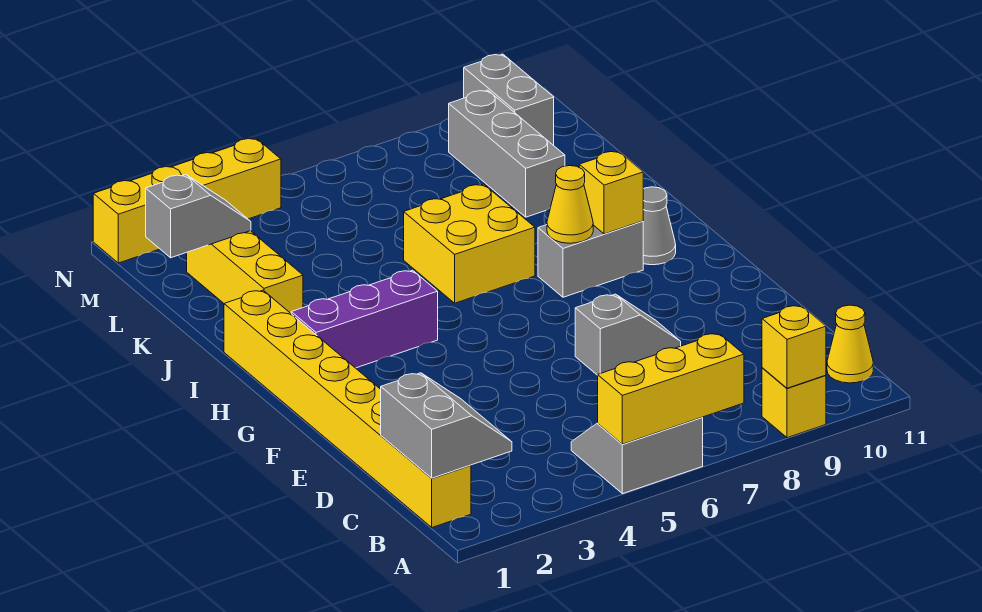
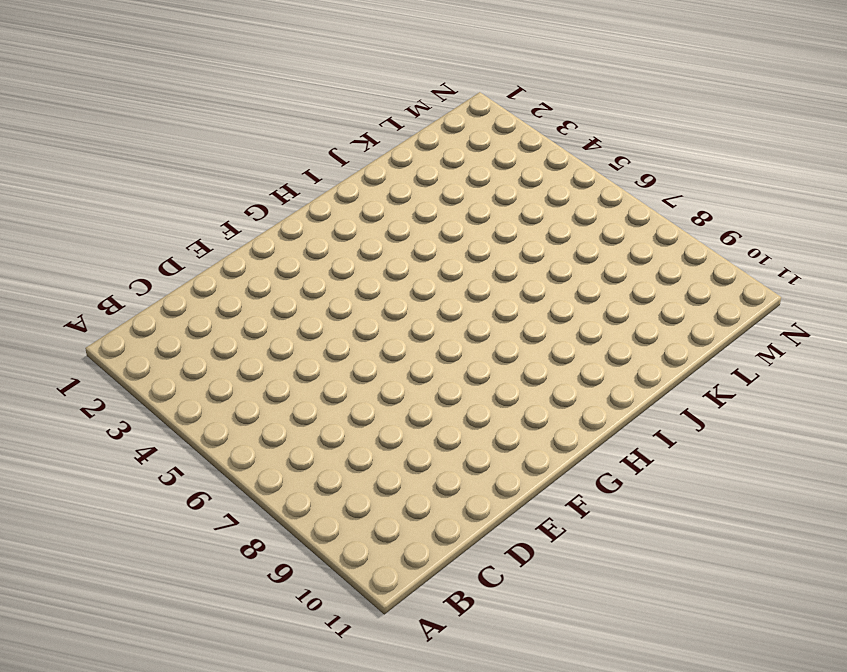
none -> grey 2x2 slope [571,418,703,494]
none -> yellow 1x1 brick [762,368,826,438]
none -> yellow 1x8 brick [224,290,471,527]

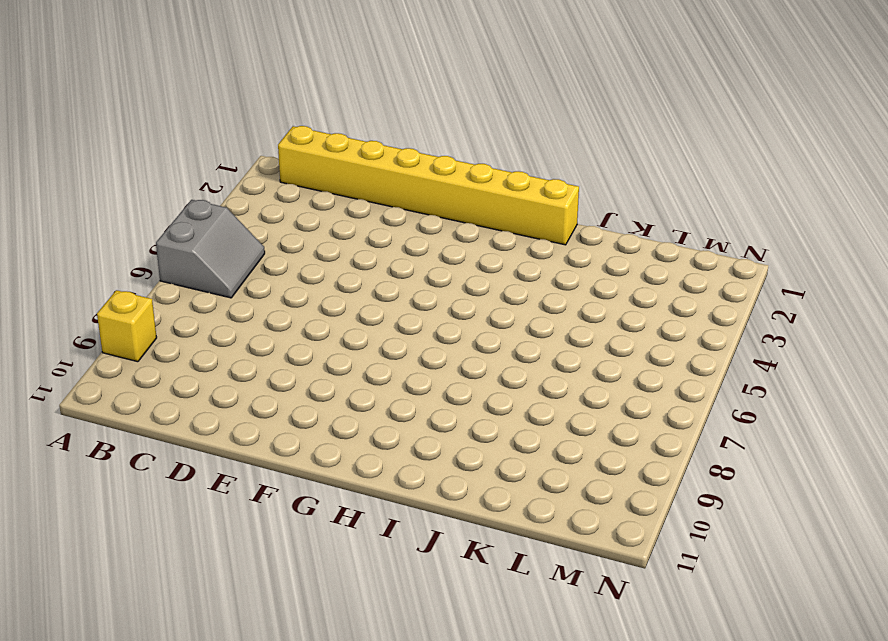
none -> yellow 1x1 cone [827,305,873,383]
none -> grey 1x2 slope [575,294,681,375]
none -> purple 1x3 brick [291,270,438,368]

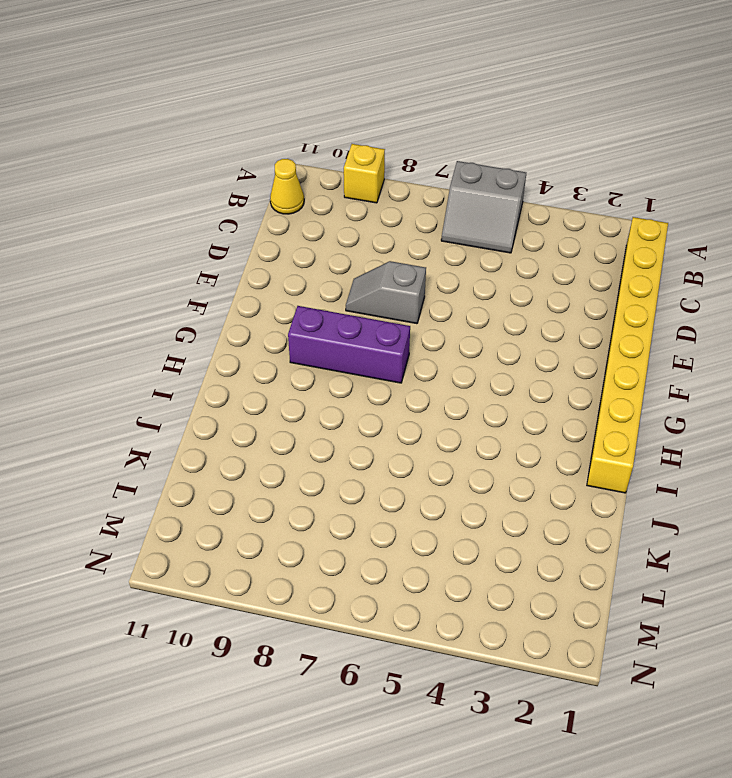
purple 1x3 brick [288,306,410,383] -> purple 1x3 brick moved to [291,270,438,368]
none -> grey 1x2 brick [538,221,643,297]
none -> grey 1x1 cone [643,187,676,265]
none -> yellow 2x2 brick [404,184,535,303]

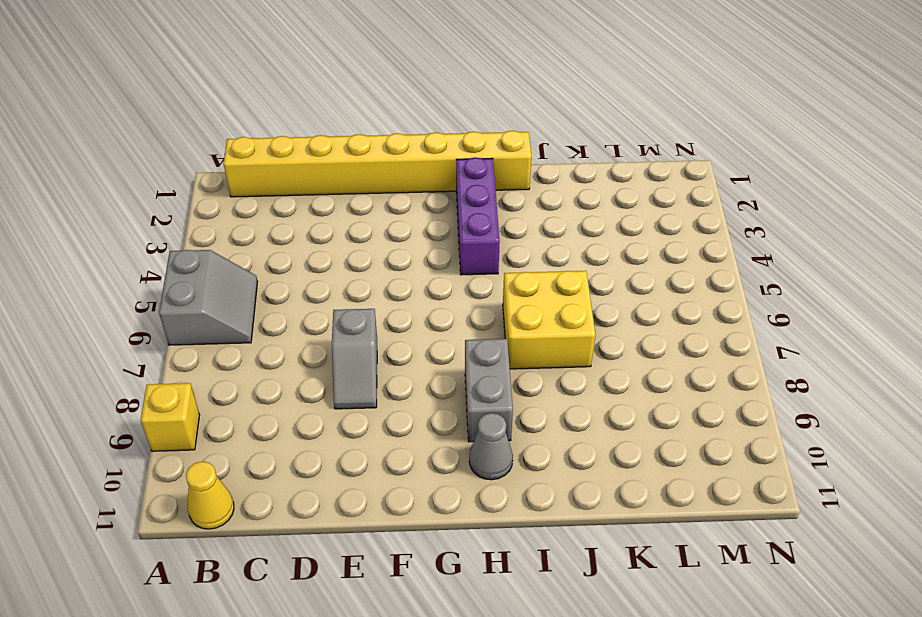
none -> yellow 1x3 brick [187,231,303,313]
none -> grey 1x3 brick [449,90,565,217]
none -> grey 1x2 brick [464,54,554,145]

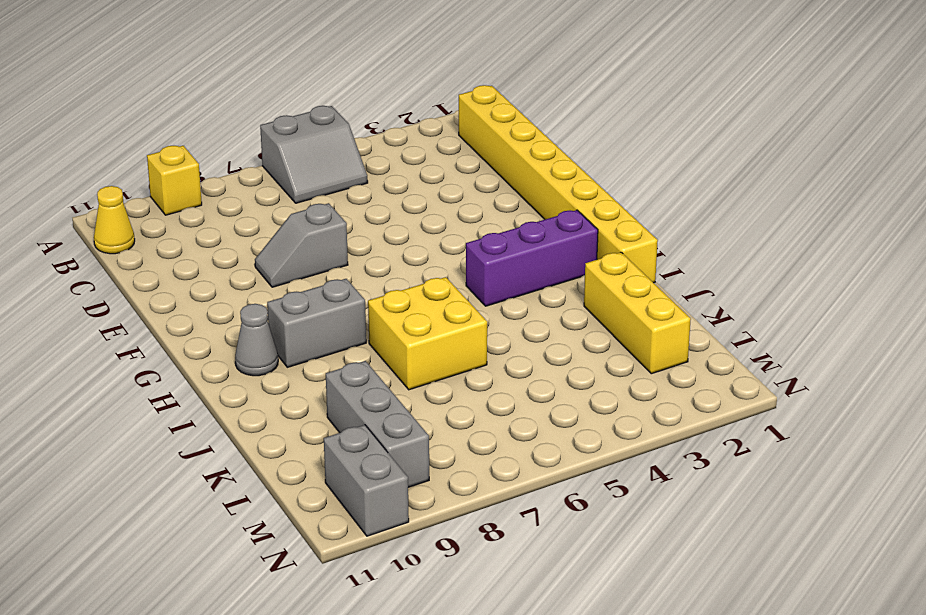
none -> yellow 1x4 brick [93,138,281,263]
none -> yellow 1x3 brick [598,333,744,444]
none -> yellow 1x1 brick [762,305,826,388]

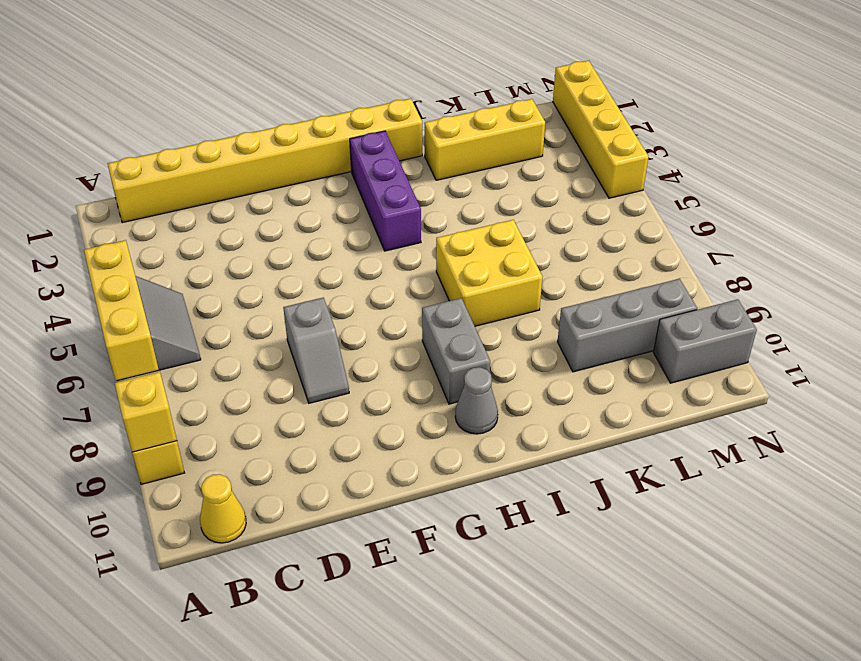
none -> grey 2x2 slope [381,373,512,478]
none -> yellow 1x1 cone [547,166,593,243]
none -> yellow 1x1 brick [579,151,643,234]

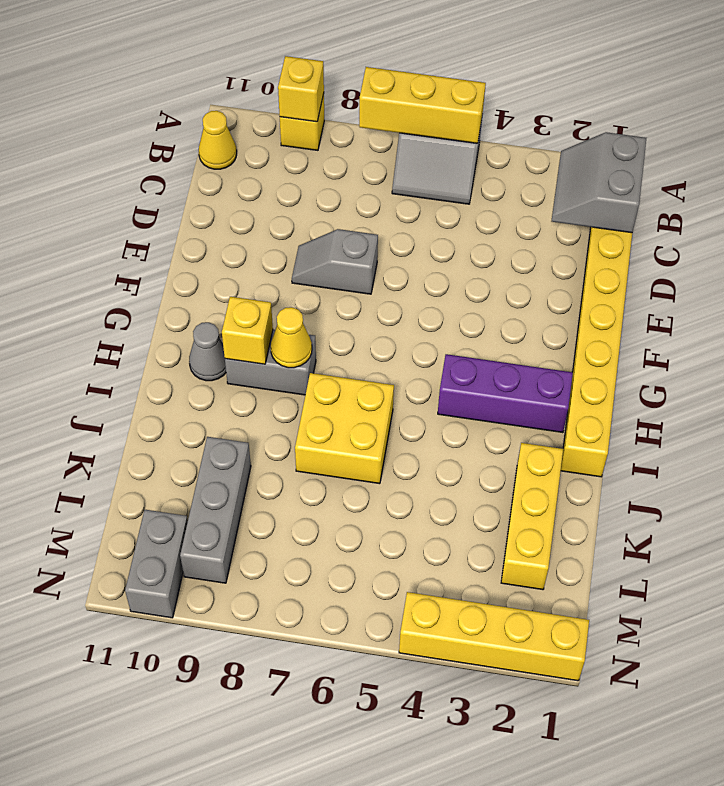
none -> grey 1x2 slope [146,174,251,258]

